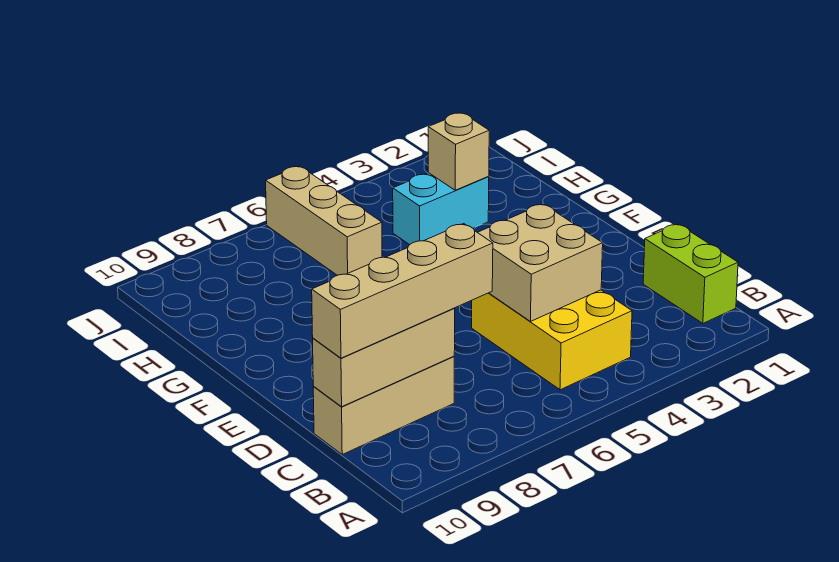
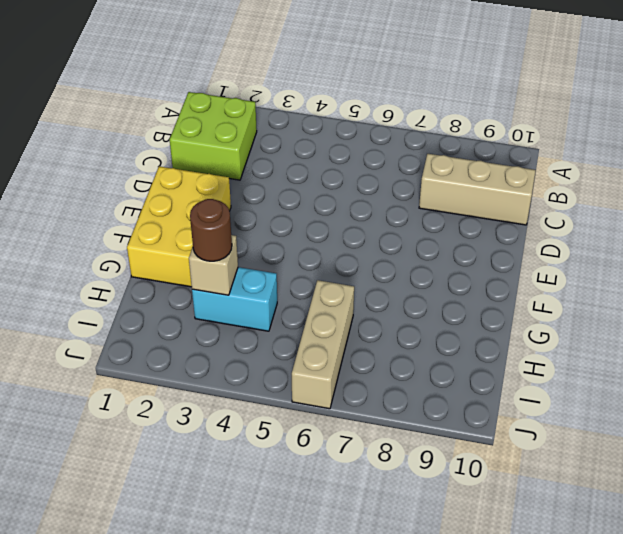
lime 2x2 brick [170,92,257,180] -> lime 1x2 brick [643,224,738,323]
yellow 2x3 brick [127,166,231,287] -> yellow 2x3 brick moved to [472,290,632,390]
brown 1x1 round brick [190,199,232,261] -> none
none -> tan 2x2 brick [477,204,603,321]
none -> tan 1x3 brick [313,308,455,407]

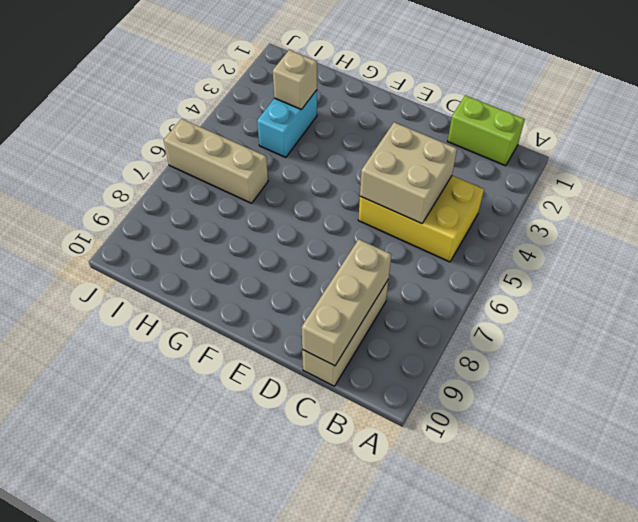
none -> tan 1x4 brick [312,224,493,358]

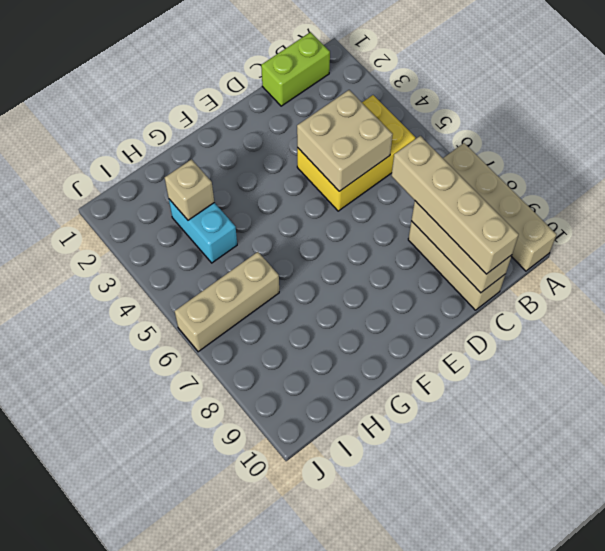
tan 1x4 brick [443,143,557,271] -> none

